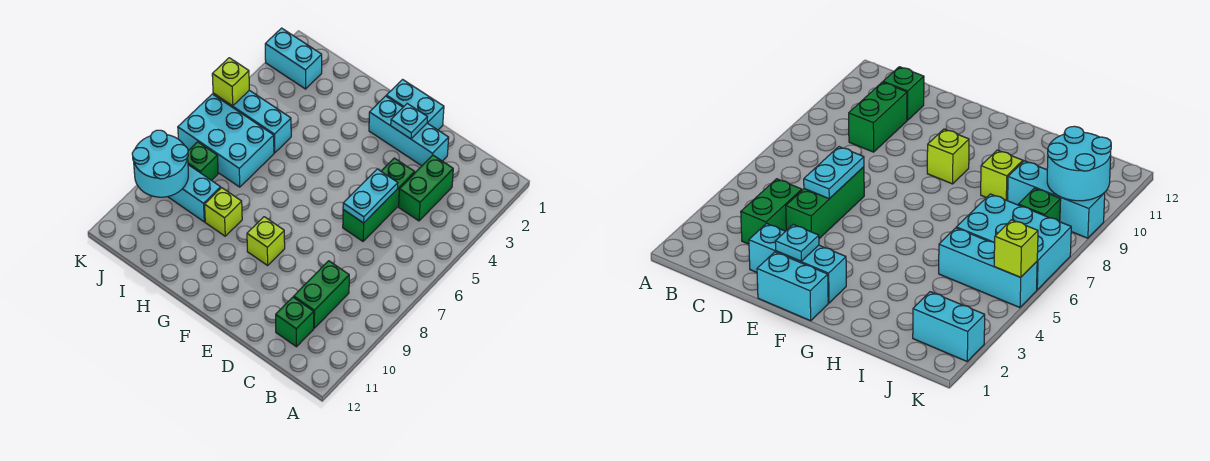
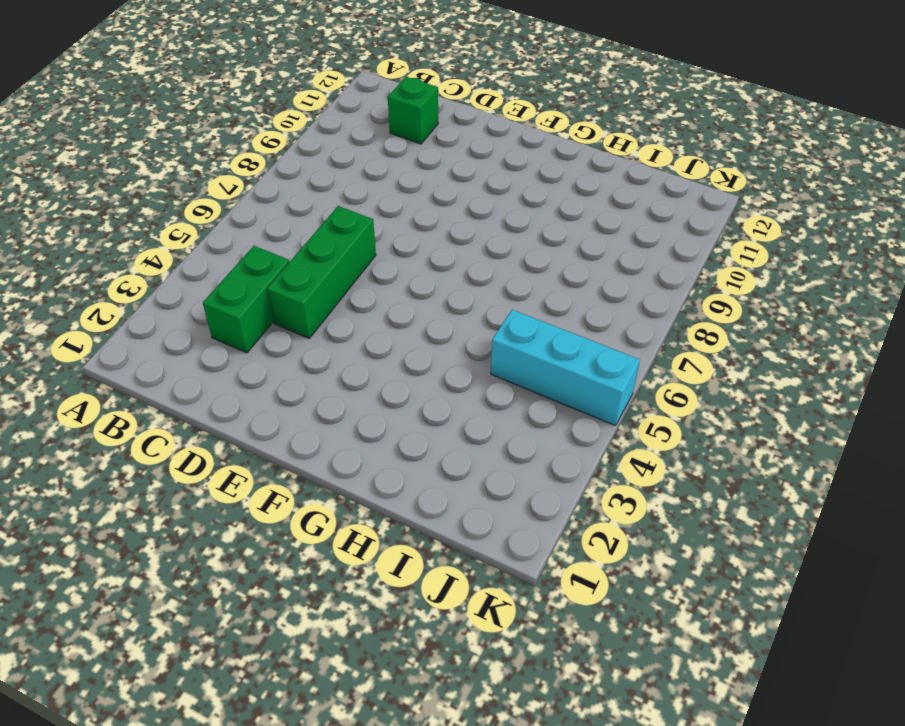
none -> green 1x2 brick [294,261,349,328]
none -> cyan 1x3 brick [369,96,449,166]
none -> cyan 1x2 brick [386,80,444,130]

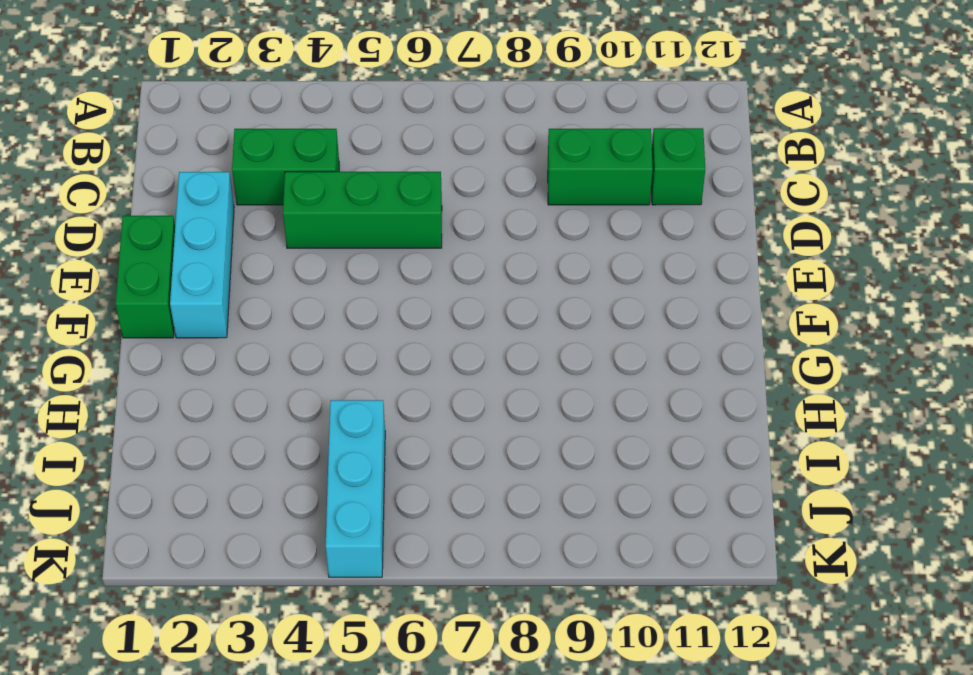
green 1x2 brick [116,216,175,338] -> cyan 1x2 brick [386,80,444,130]
none -> lime 1x1 brick [247,217,285,265]
none -> lime 1x1 brick [205,188,242,236]
none -> cyan 2x3 brick [178,94,274,187]

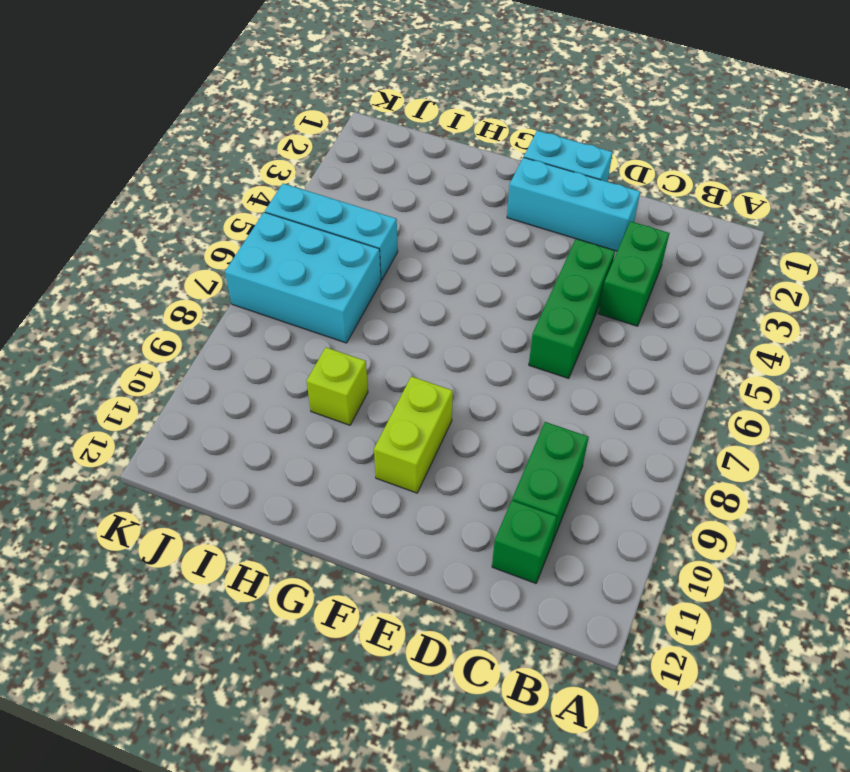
lime 1x2 brick [374,376,453,493] -> lime 1x1 brick [247,217,285,265]
none -> cyan 1x3 brick [168,165,221,222]
none -> cyan 1x2 brick [265,28,322,89]
none -> green 1x1 brick [188,142,218,181]

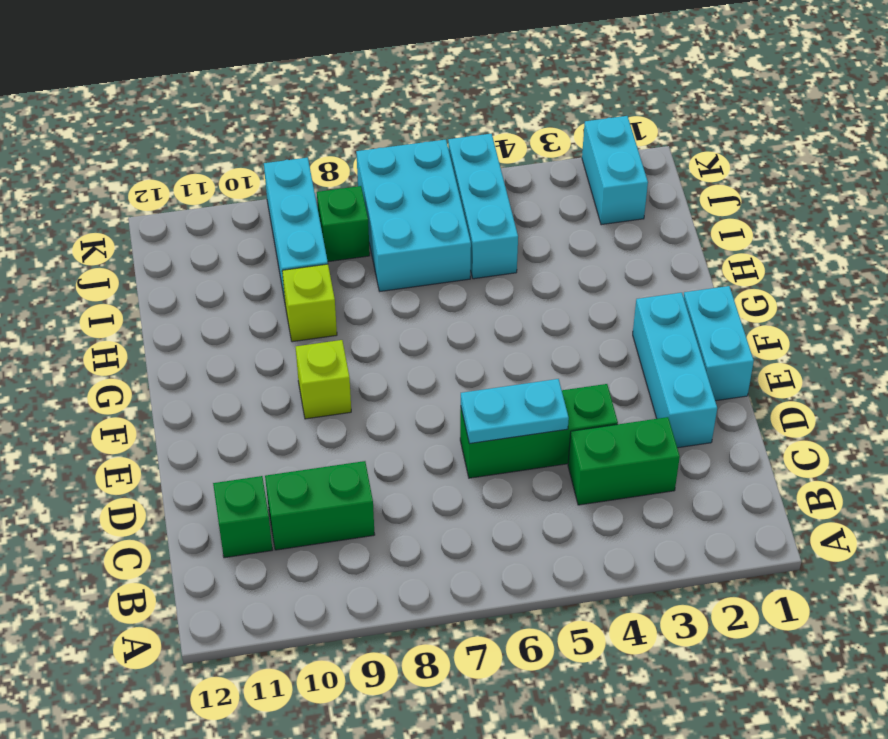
none -> cyan 1x1 plate [391,104,427,139]
none -> cyan 2x2 round brick [132,130,188,197]
none -> lime 1x1 brick [212,58,249,106]

